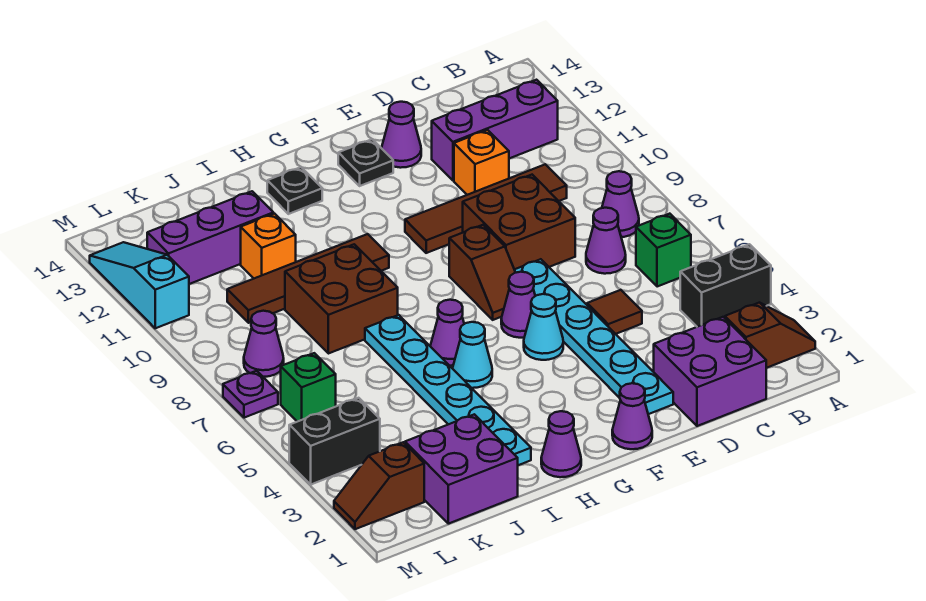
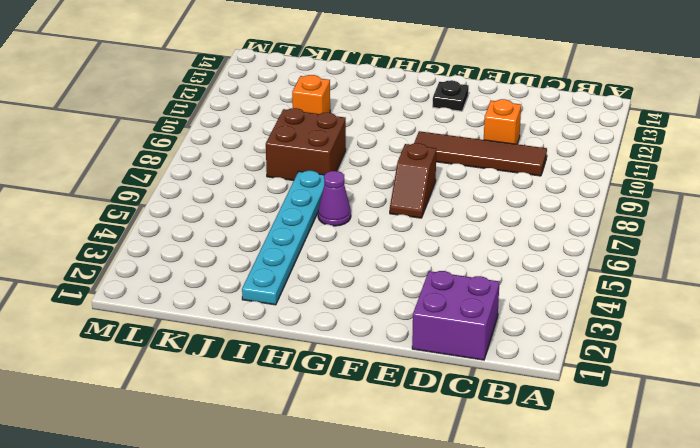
none -> brown 1x2 slope [725,303,815,368]
none -> black 1x2 brick [680,244,771,327]
none -> green 1x1 brick [636,214,691,287]
none -> purple 1x1 cone [602,171,639,237]

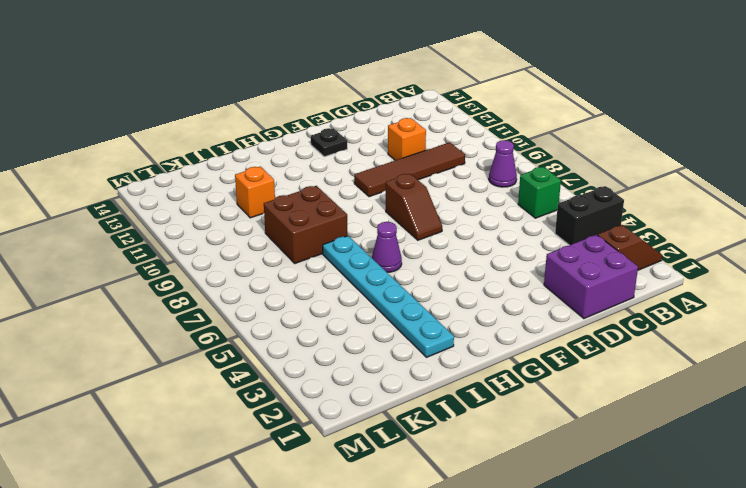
none -> purple 1x3 brick [432,80,558,180]
none -> purple 1x1 cone [586,208,626,274]
none -> brown 1x1 tile [587,290,642,334]
none -> brown 2x2 brick [463,175,575,269]

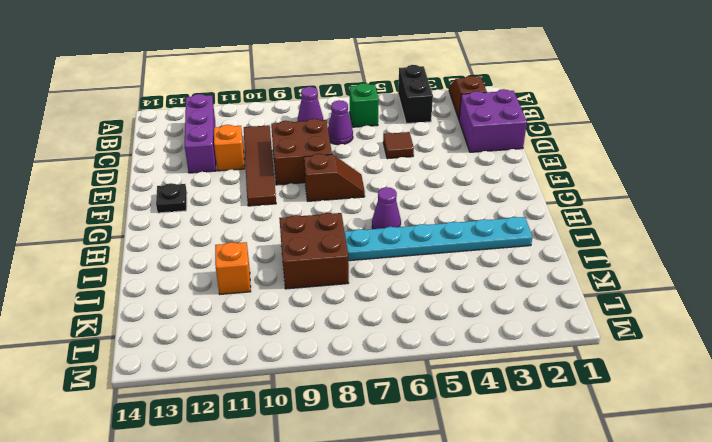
none -> cyan 1x6 plate [514,259,673,414]
none -> purple 1x1 cone [382,102,421,168]
none -> purple 1x1 cone [612,383,652,449]
none -> cyan 1x1 cone [524,294,563,360]

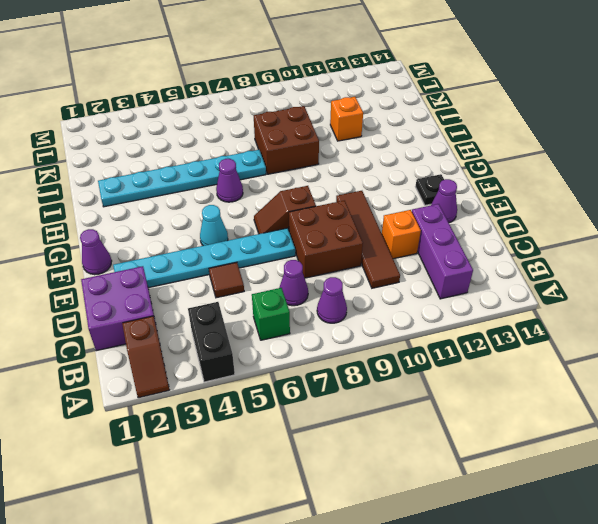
none -> purple 1x1 cone [501,272,535,338]
none -> purple 1x1 cone [541,411,581,477]
none -> cyan 1x1 cone [453,322,492,388]
none -> brown 1x4 tile [227,234,389,323]

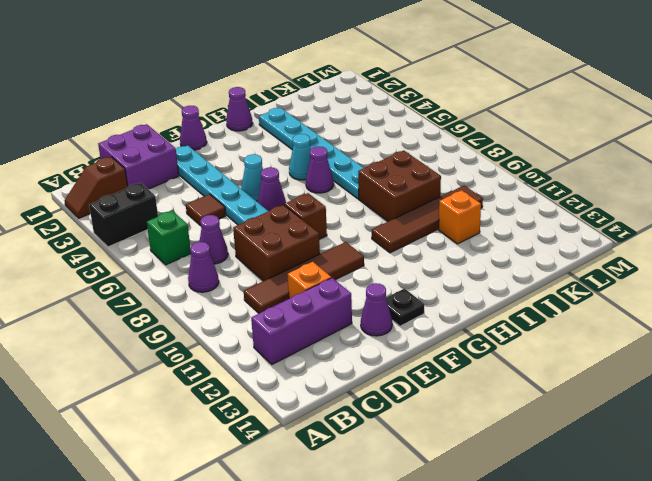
none -> black 1x1 plate [267,167,322,214]
none -> purple 2x2 brick [405,414,518,524]
none -> purple 1x3 brick [147,191,273,284]
none -> brown 1x2 slope [334,442,424,529]

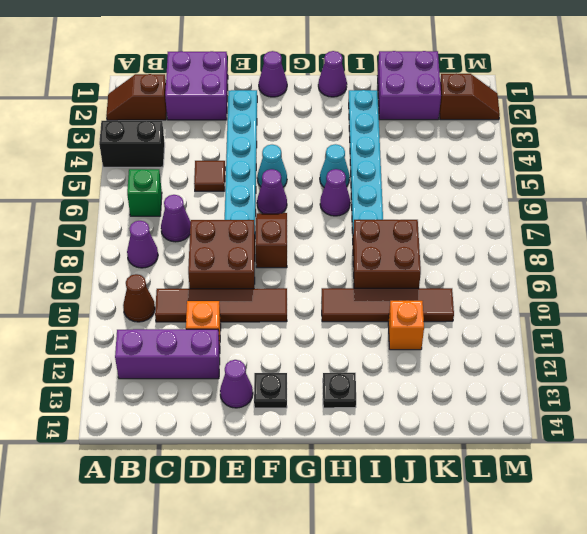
brown 1x1 cone [123,274,155,322] -> none
none -> purple 1x3 brick [147,191,273,284]
none -> black 1x2 brick [289,398,380,484]
none -> green 1x1 brick [281,353,336,422]
none -> purple 1x1 cone [244,311,284,377]

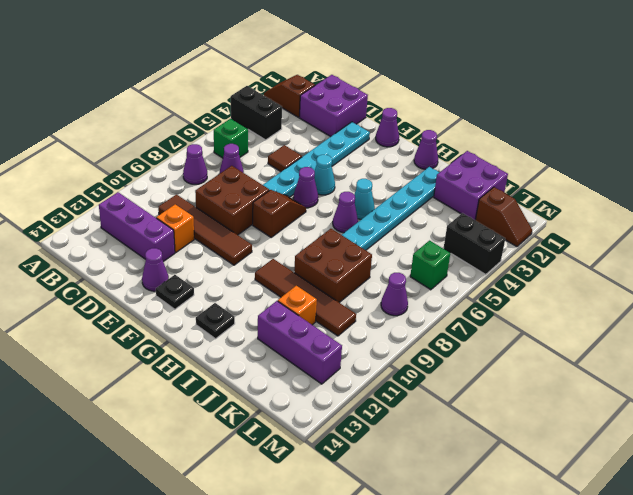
none -> purple 1x1 plate [223,371,278,418]
none -> cyan 1x3 slope [90,242,189,328]

